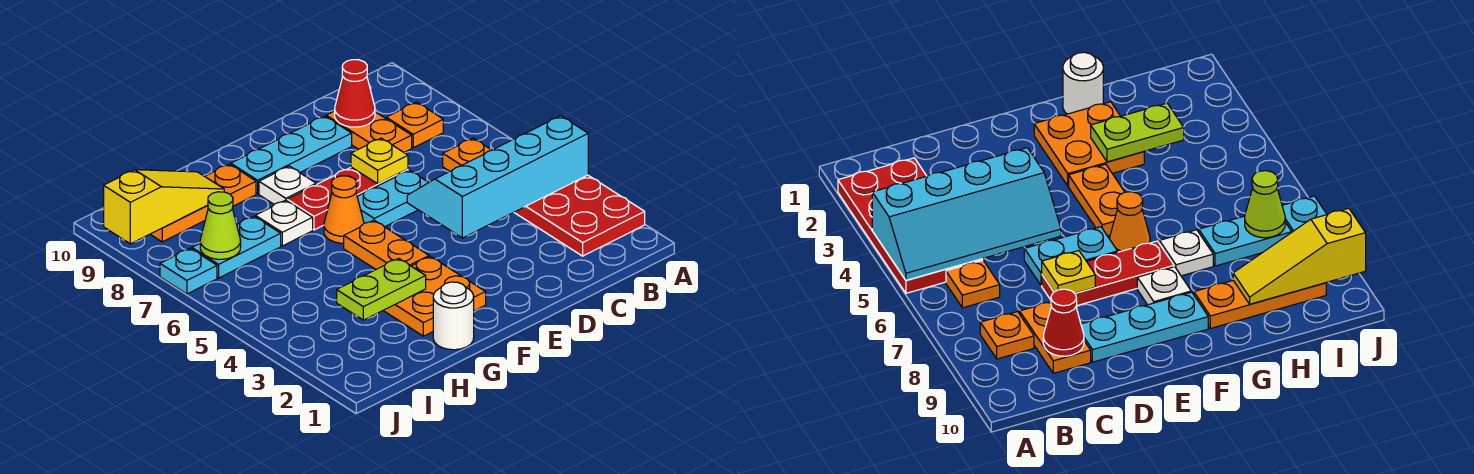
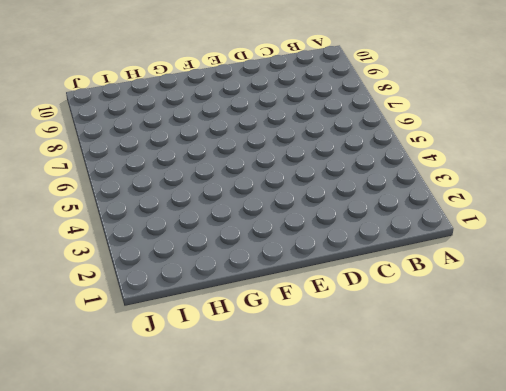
none -> red 2x4 plate [514,175,645,256]
none -> orange 1x1 plate [443,138,491,171]
none -> orange 1x1 plate [386,102,443,148]

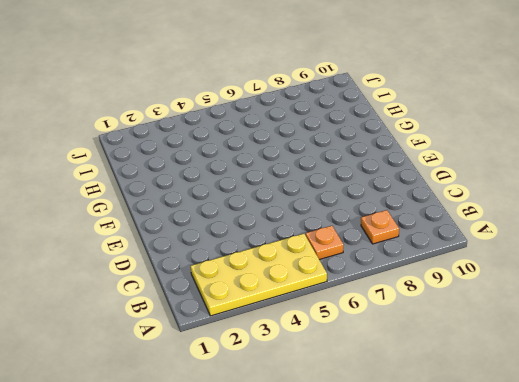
yellow 2x4 plate [191,234,327,316] -> red 2x4 plate [514,175,645,256]
none -> orange 1x2 plate [326,111,412,152]
none -> cyan 1x2 plate [357,170,429,227]
none -> red 1x3 plate [287,167,408,230]

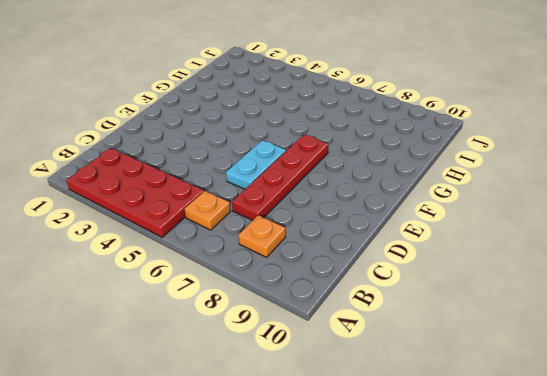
red 1x4 plate [232,135,328,220] -> red 1x3 plate [287,167,408,230]
none -> orange 1x2 plate [326,111,412,152]
none -> cyan 1x3 plate [231,116,352,194]
none -> orange 2x2 plate [383,256,486,336]

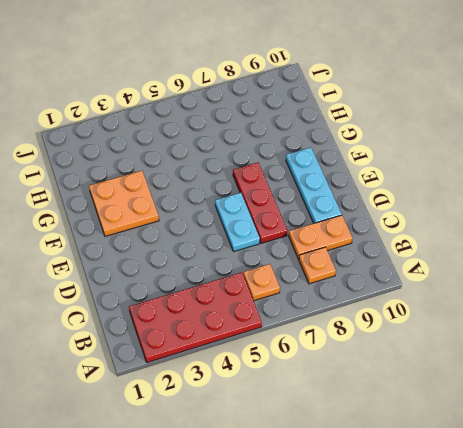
none -> orange 1x2 plate [344,220,429,269]
none -> orange 1x1 cone [324,176,364,243]
none -> white 1x1 plate [259,166,316,204]

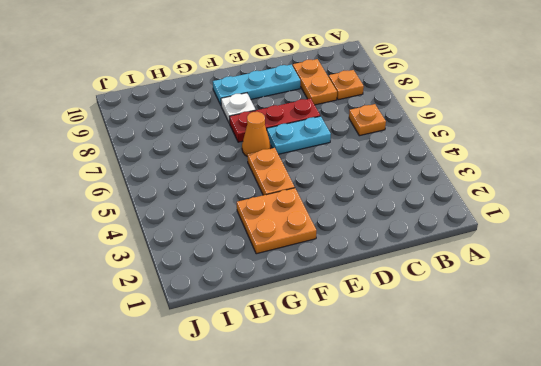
none -> red 2x4 plate [514,175,645,256]
none -> white 1x1 round brick [433,282,474,350]
none -> white 1x1 plate [255,200,313,246]

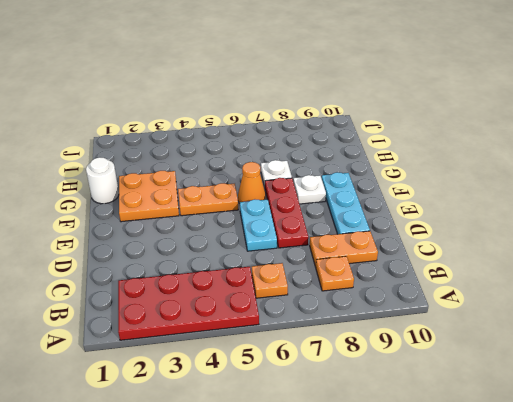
none -> orange 1x3 plate [150,164,256,242]
none -> cyan 1x2 plate [192,216,281,278]
none -> cyan 1x1 plate [160,248,217,294]

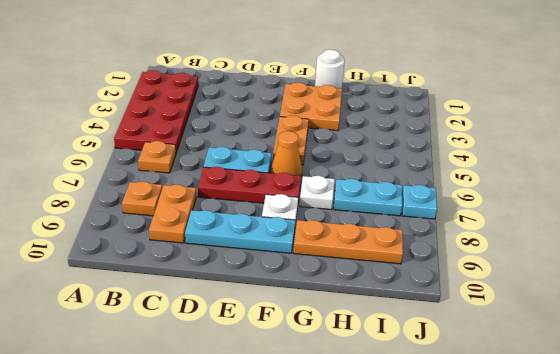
none -> cyan 2x4 slope [407,116,588,238]
none -> red 1x1 cone [335,60,375,127]
none -> yellow 1x1 plate [351,138,408,184]

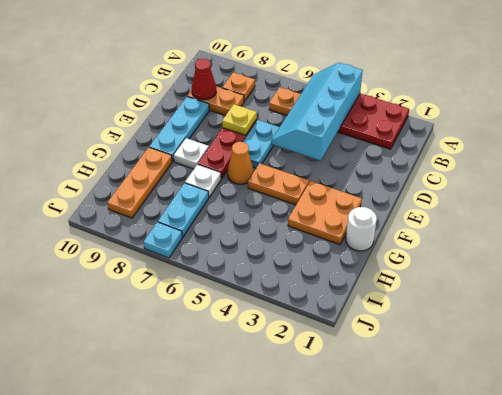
none -> lime 1x2 plate [337,258,426,320]
none -> yellow 1x3 slope [104,170,224,244]
none -> lime 1x1 cone [200,192,241,259]

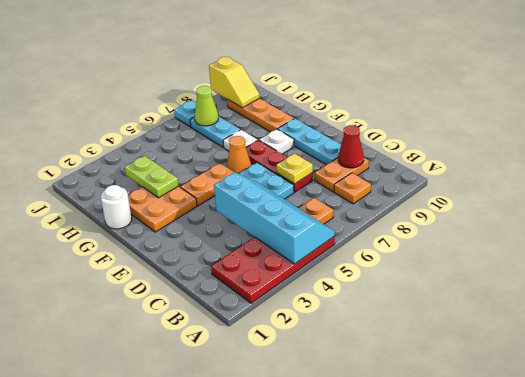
yellow 1x2 slope [209,57,260,108] -> yellow 1x3 slope [104,170,224,244]

